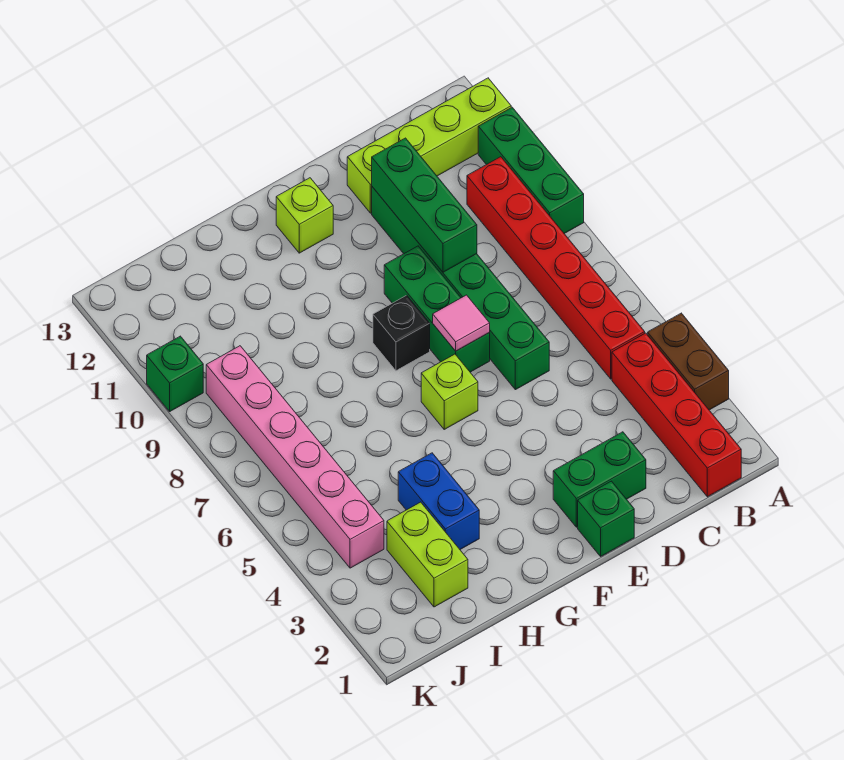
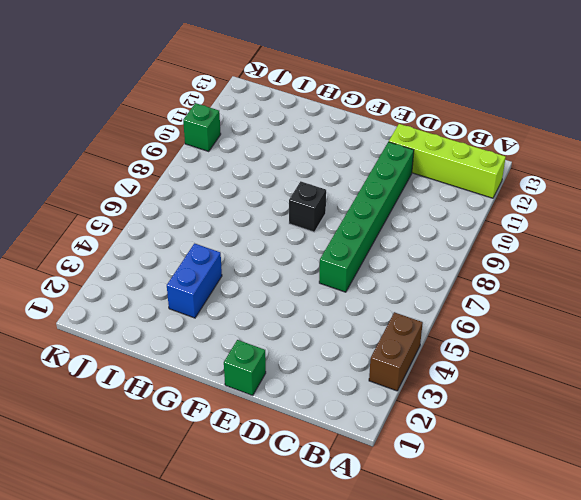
none -> green 1x3 brick [478,107,584,234]
none -> red 1x4 brick [612,333,741,497]
none -> red 1x6 brick [467,157,645,379]

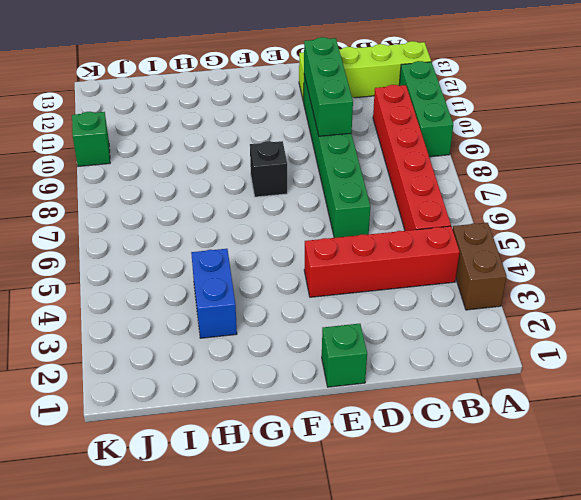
red 1x4 brick [304,226,460,297] -> red 1x4 brick turned to [612,333,741,497]
none -> green 1x2 brick [553,432,646,527]
none -> green 1x3 brick [384,246,490,372]
none -> lime 1x1 brick [421,354,478,429]

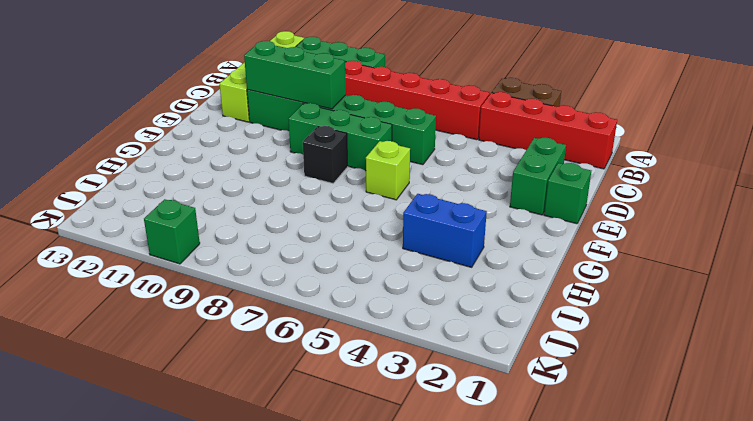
none -> lime 1x1 brick [276,178,333,253]
none -> lime 1x2 brick [387,502,468,607]
none -> pink 1x6 brick [206,346,384,568]

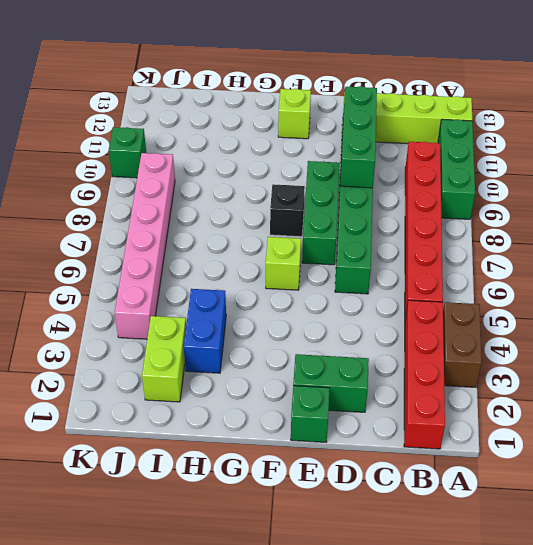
none -> pink 1x1 tile [433,295,490,351]

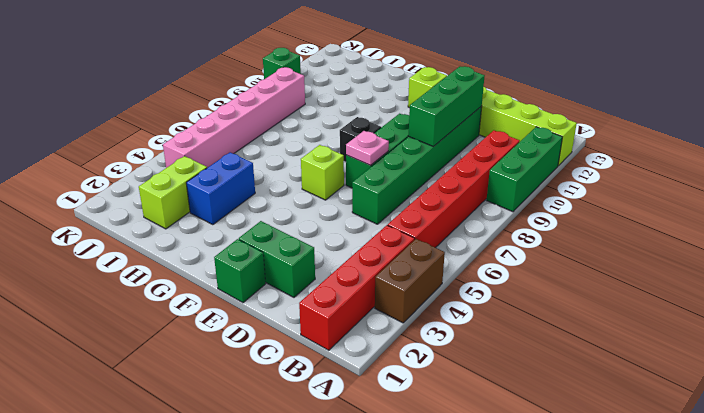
pink 1x1 plate [346,131,389,165] -> pink 1x1 tile [433,295,490,351]

